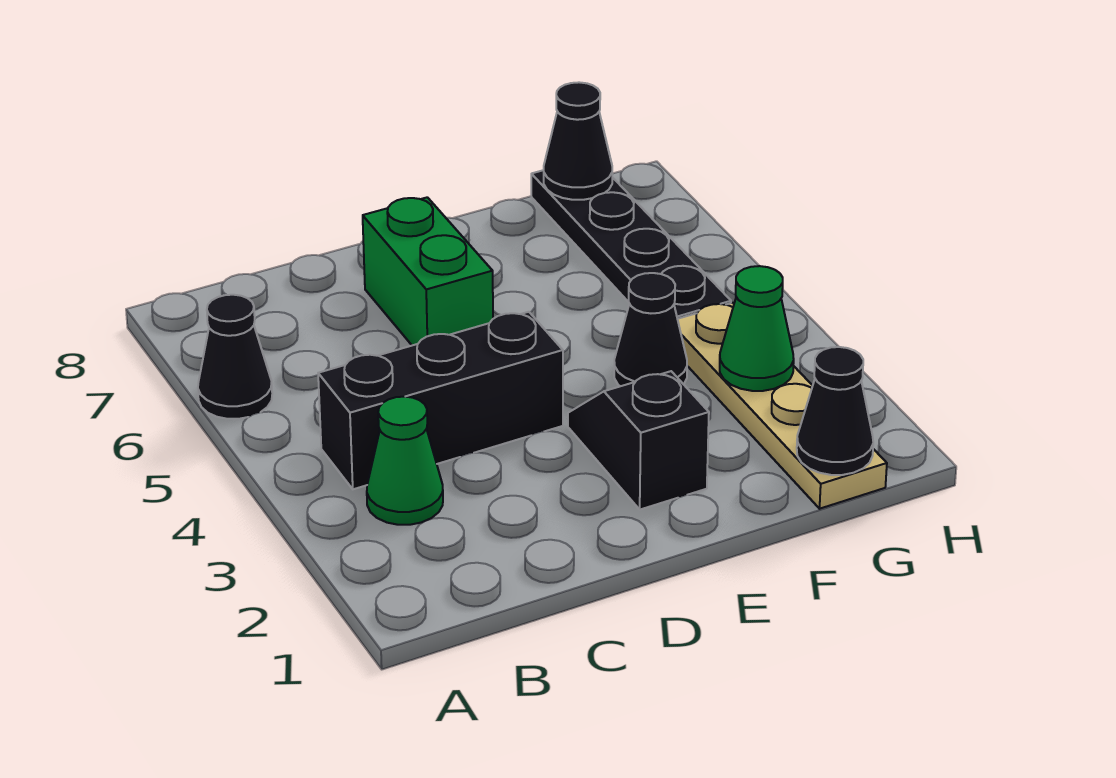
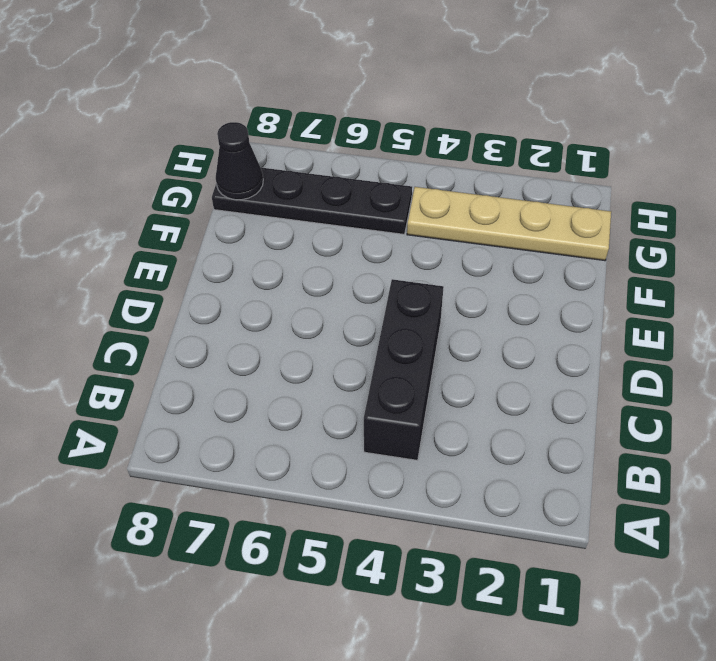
none -> black 1x1 cone [198,295,272,419]
none -> green 1x1 cone [367,397,443,525]

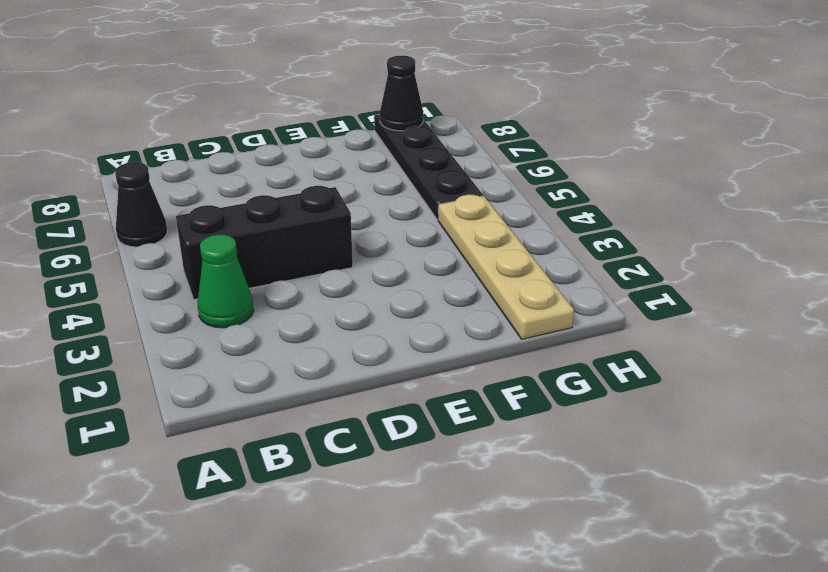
none -> green 1x2 brick [363,197,493,345]
none -> black 1x2 slope [568,371,709,510]

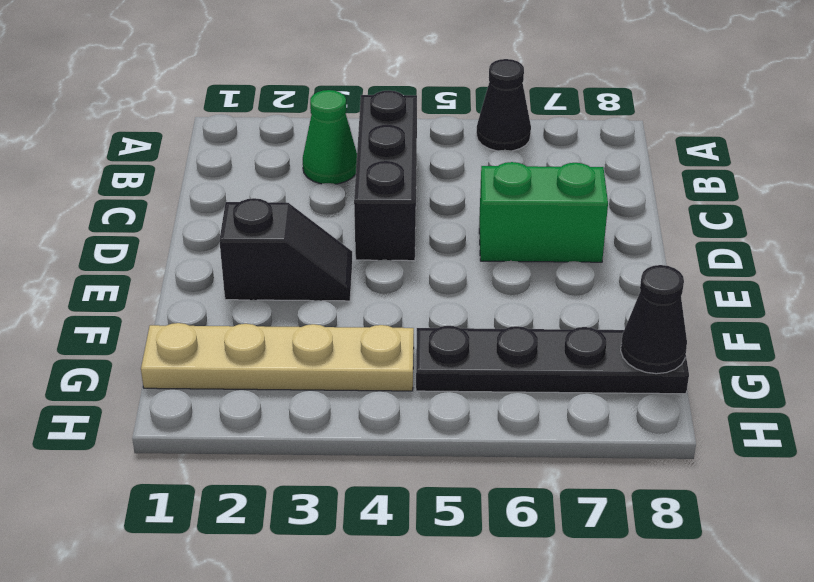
none -> black 1x1 cone [614,273,687,386]
none -> black 1x1 cone [797,347,873,475]

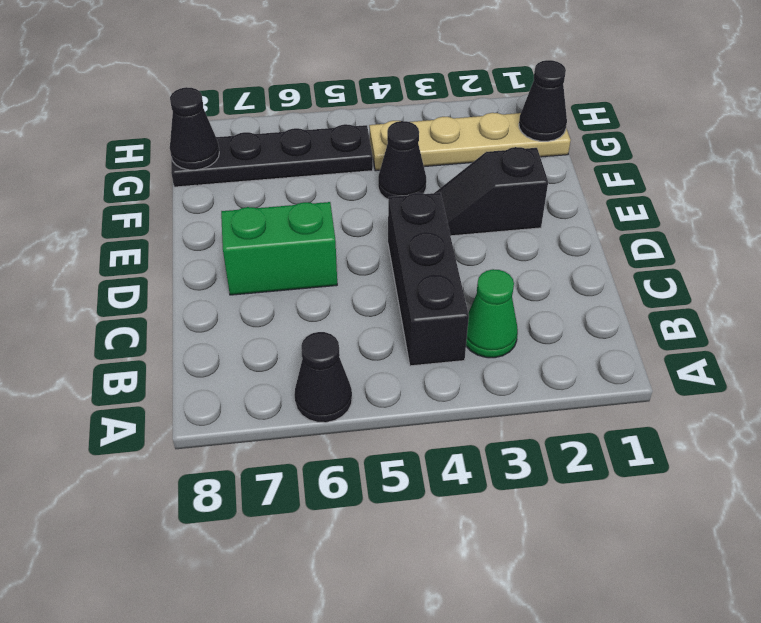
none -> green 1x1 cone [720,266,794,391]

